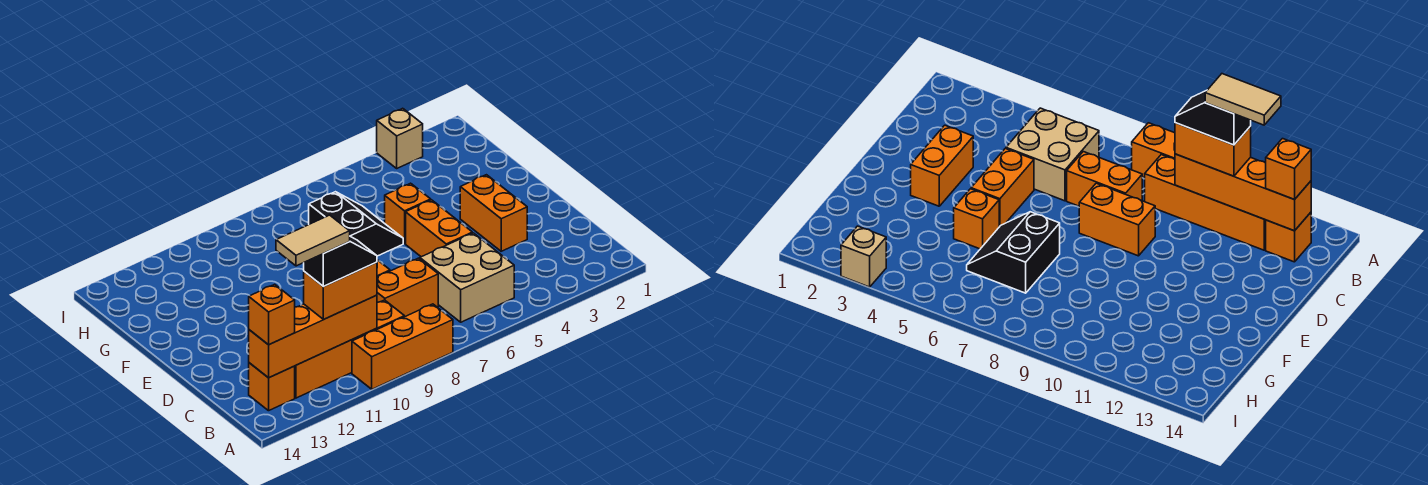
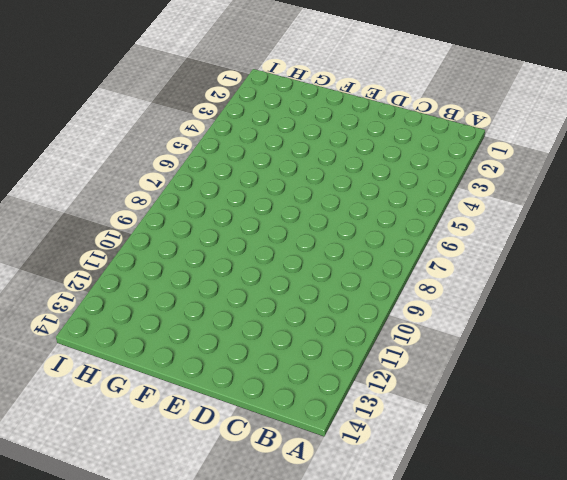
none -> orange 1x3 brick [352,304,453,389]
none -> tan 2x2 brick [420,233,514,322]
none -> orange 1x4 brick [295,300,404,398]

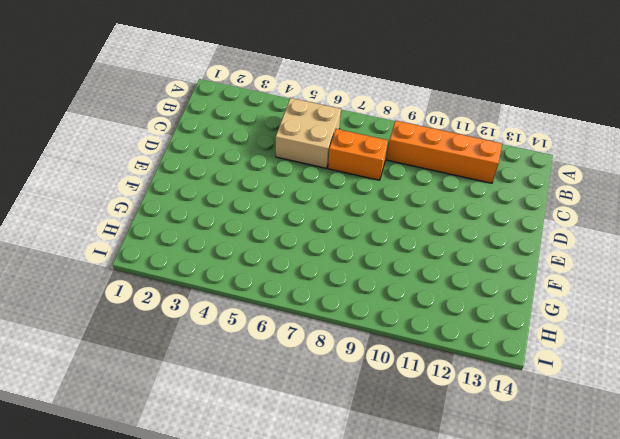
none -> orange 1x3 brick [352,304,453,389]
none -> orange 1x1 brick [249,363,295,411]
none -> orange 1x2 brick [460,175,527,251]

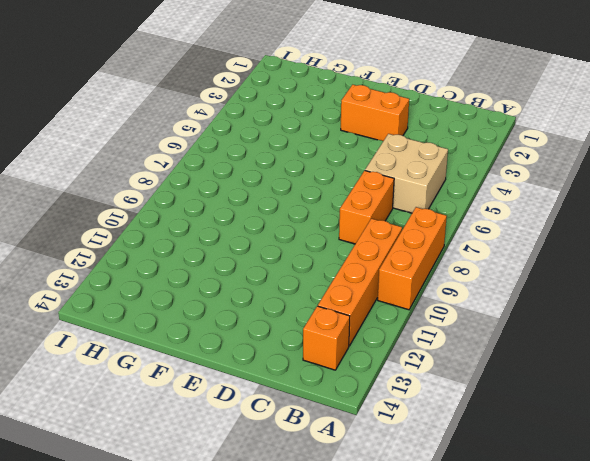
none -> orange 1x2 brick [406,200,472,257]
none -> orange 1x2 brick [1079,183,1155,256]
none -> orange 1x1 brick [385,183,431,243]

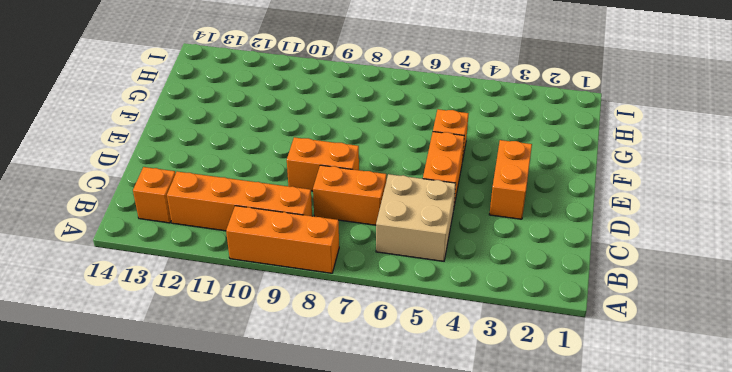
none -> black 2x2 slope [309,192,403,256]
none -> tan 1x1 brick [377,108,423,168]
none -> orange 1x4 brick [249,295,377,378]

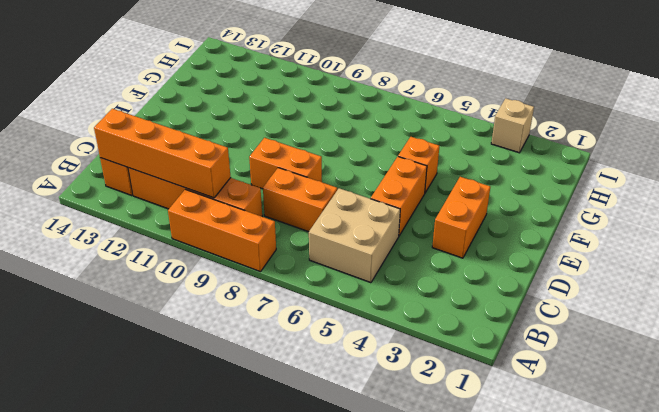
none -> black 2x2 slope [309,192,403,256]
none -> orange 1x2 brick [304,262,377,319]
none -> orange 1x1 brick [249,284,295,345]

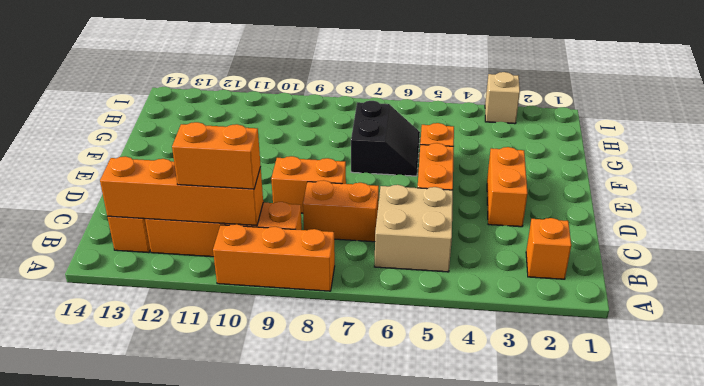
orange 1x1 brick [526,218,571,279] -> orange 1x1 brick moved to [249,284,295,345]
none -> black 1x2 slope [304,237,377,287]
none -> tan 1x2 tile [276,215,350,266]

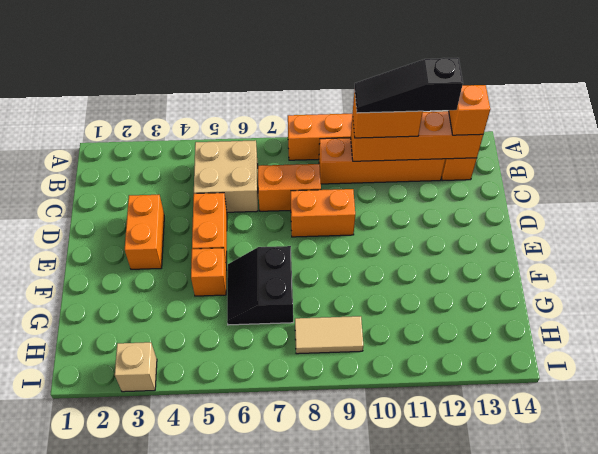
black 1x3 slope [355,58,463,113] -> black 1x2 slope [304,237,377,287]
tan 1x2 tile [295,316,363,354] -> tan 1x2 tile moved to [276,215,350,266]

